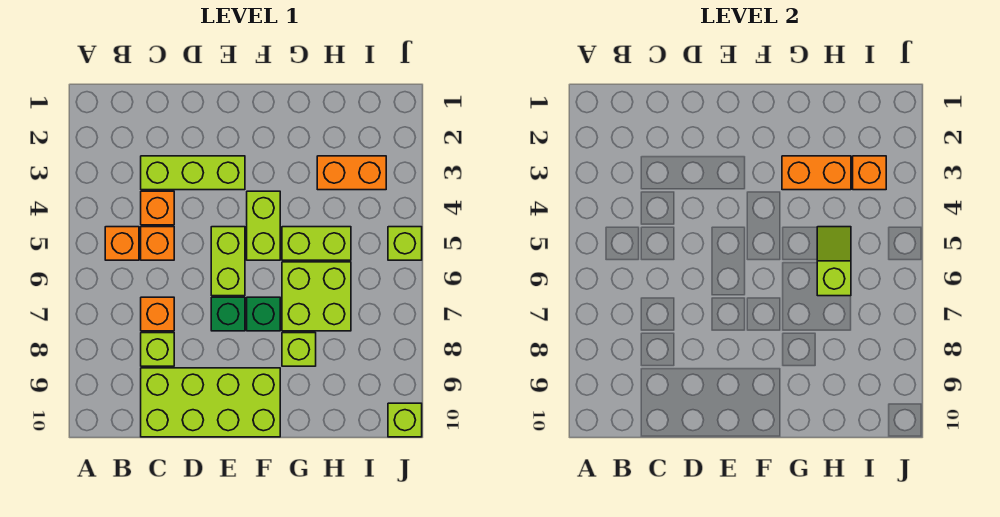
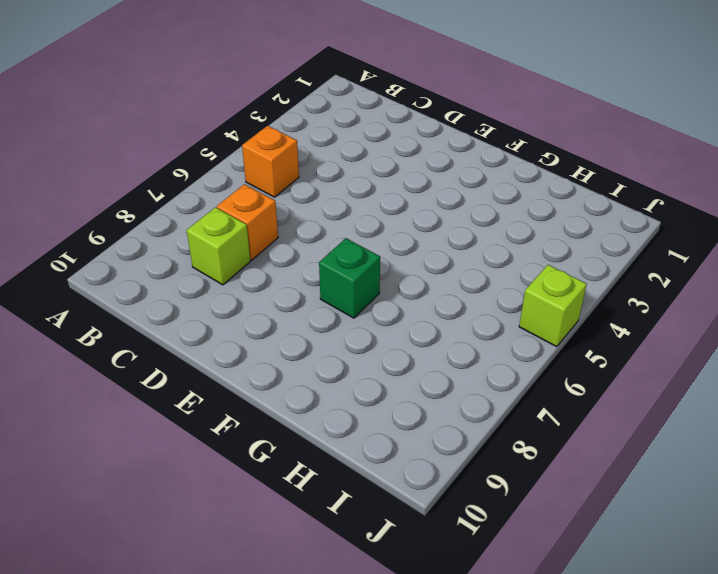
none -> lime 1x3 brick [141,156,245,190]
none -> orange 1x1 brick [141,191,174,225]
none -> orange 1x1 brick [141,227,174,260]

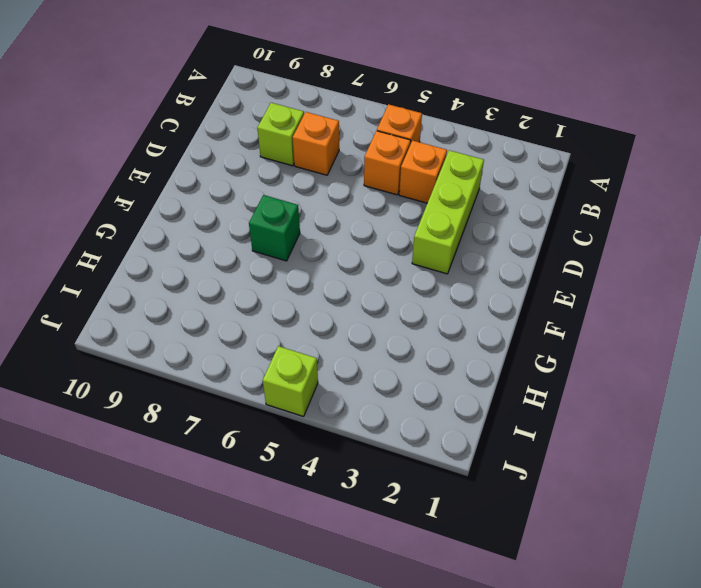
none -> lime 2x4 brick [141,368,280,437]
none -> lime 1x2 brick [211,227,245,296]
none -> green 1x1 brick [211,297,245,331]

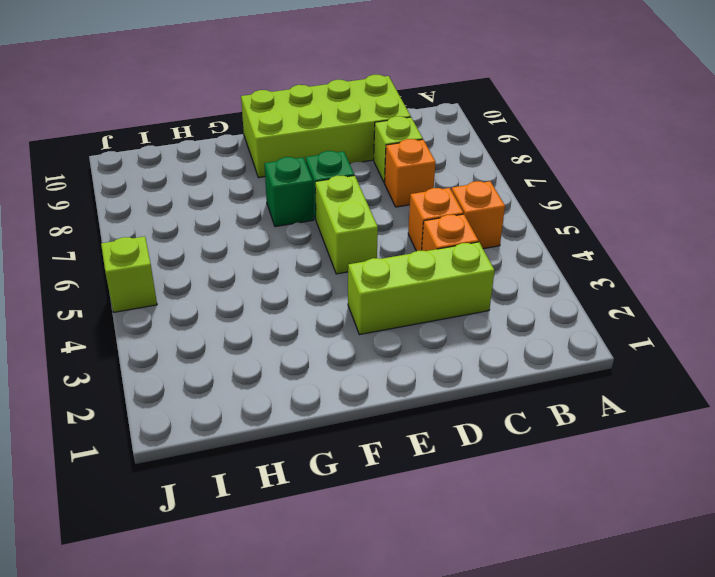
none -> lime 1x2 brick [247,191,280,260]
none -> lime 1x2 brick [282,227,351,260]
none -> lime 2x2 brick [282,262,351,331]

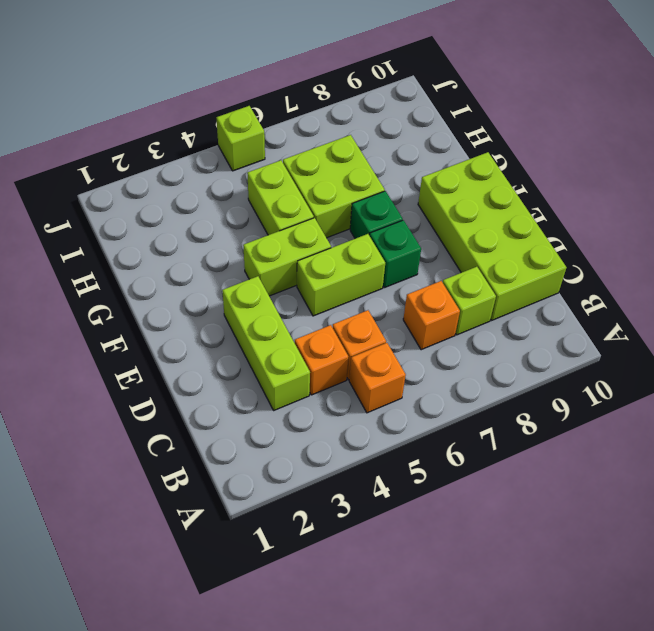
none -> lime 1x1 brick [282,333,316,366]
none -> orange 1x2 brick [317,156,386,190]
none -> lime 1x1 brick [388,403,422,437]

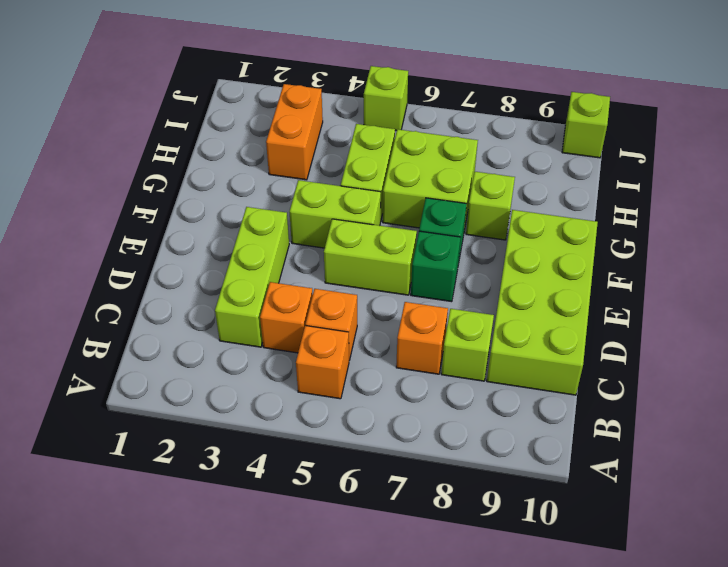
none -> orange 1x2 brick [782,156,851,190]
none -> lime 1x2 slope [817,227,851,296]
none -> orange 1x1 brick [853,156,886,190]

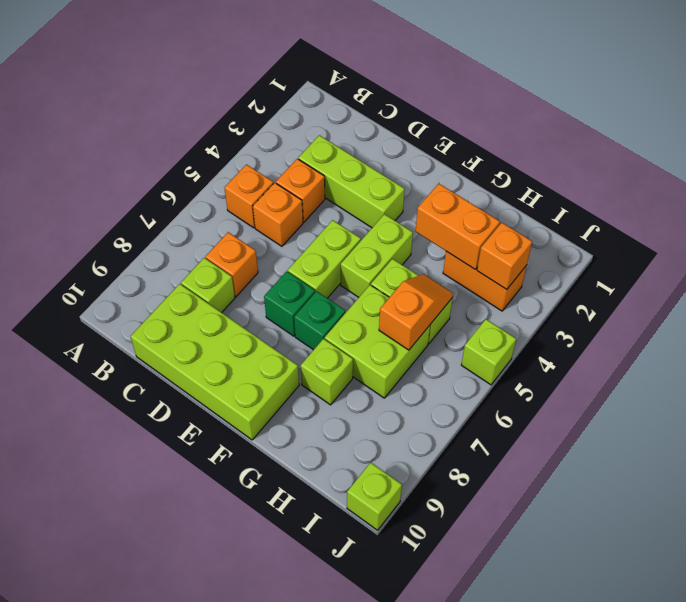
orange 1x2 slope [379,274,453,350] -> lime 1x2 slope [817,227,851,296]

